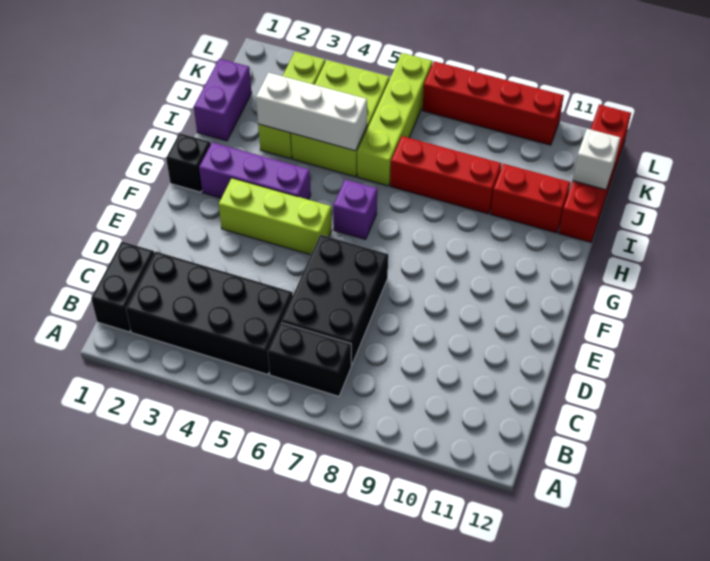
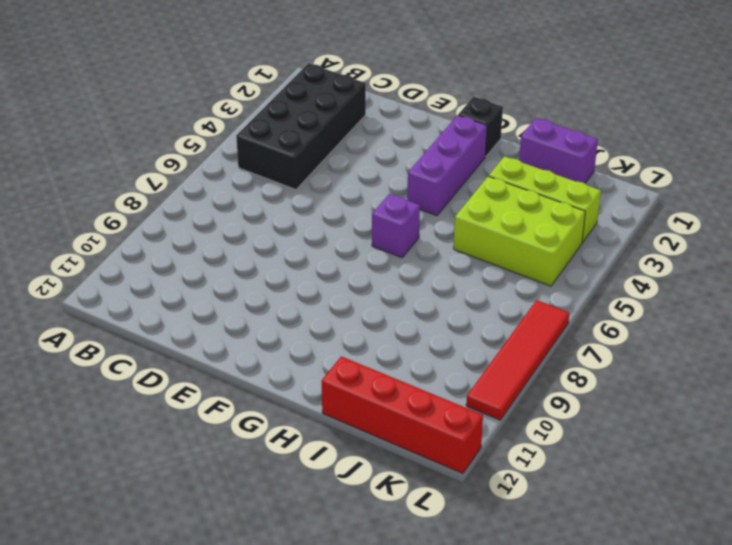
red 1x4 tile [466,300,569,420] -> red 1x4 brick [422,61,564,145]
none -> black 1x2 brick [91,242,154,332]
none -> black 1x2 brick [268,323,351,396]
none -> black 2x3 brick [281,235,388,366]

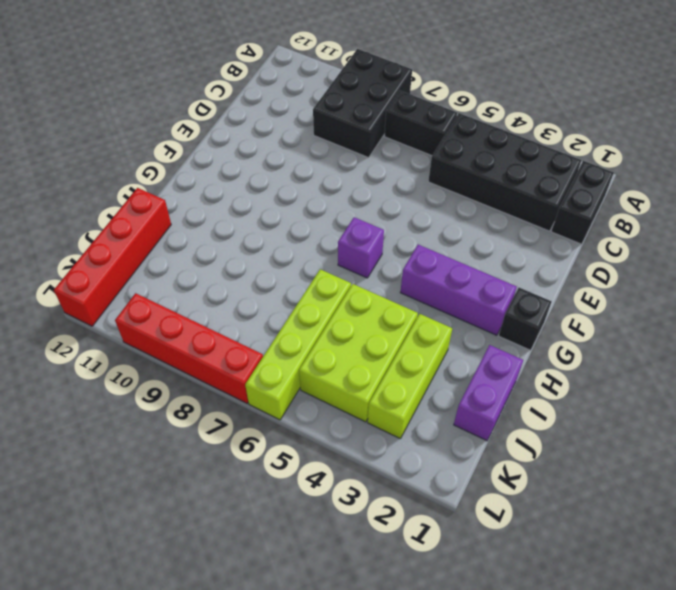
black 2x3 brick [313,49,412,158] -> black 2x3 brick moved to [281,235,388,366]
none -> lime 1x3 brick [219,178,332,255]
none -> red 1x3 brick [390,136,501,214]
none -> red 1x2 brick [491,164,570,233]

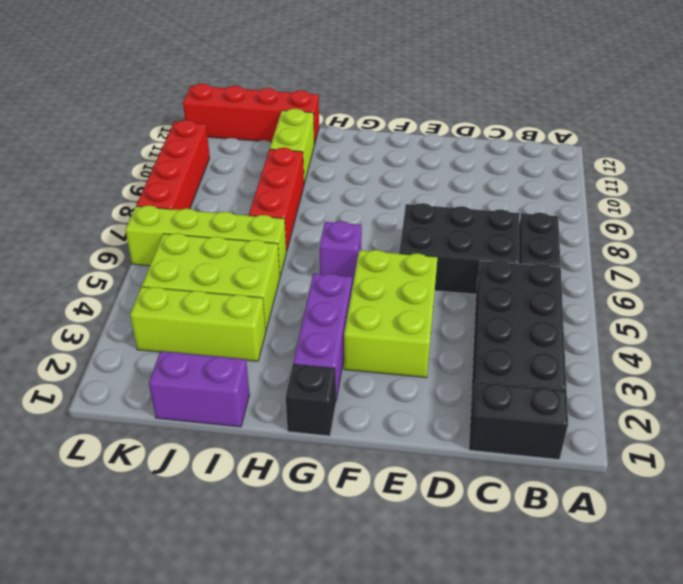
lime 2x3 brick [344,250,438,378] -> lime 1x3 brick [219,178,332,255]
lime 1x2 brick [270,109,314,184] -> red 1x2 brick [491,164,570,233]
none -> white 1x3 brick [256,73,367,151]
none -> white 1x1 brick [573,129,620,190]

